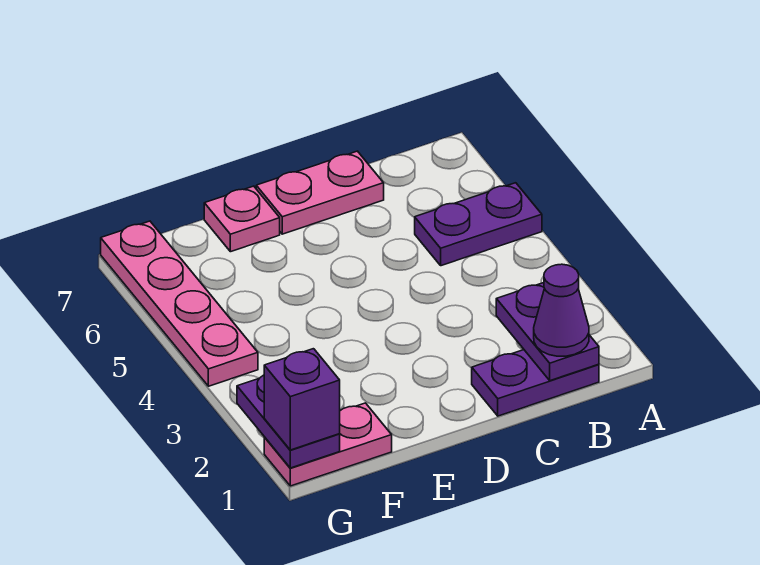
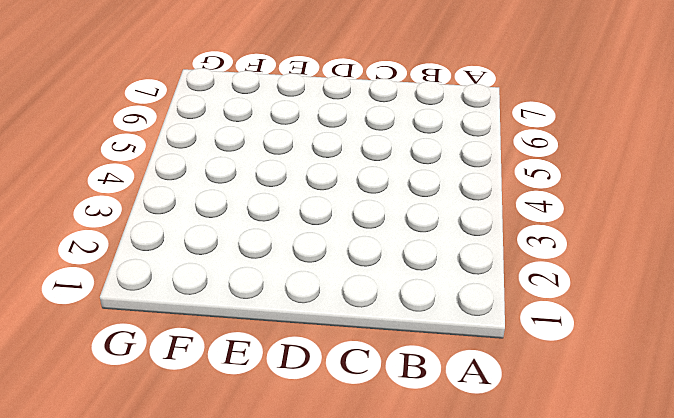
none -> purple 1x2 plate [415,183,542,266]
none -> purple 1x2 plate [472,350,599,416]

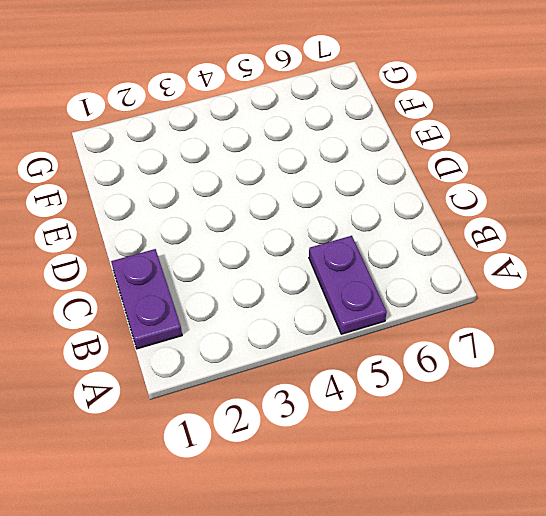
none -> pink 1x2 plate [256,151,384,234]
none -> pink 1x1 plate [204,186,280,252]

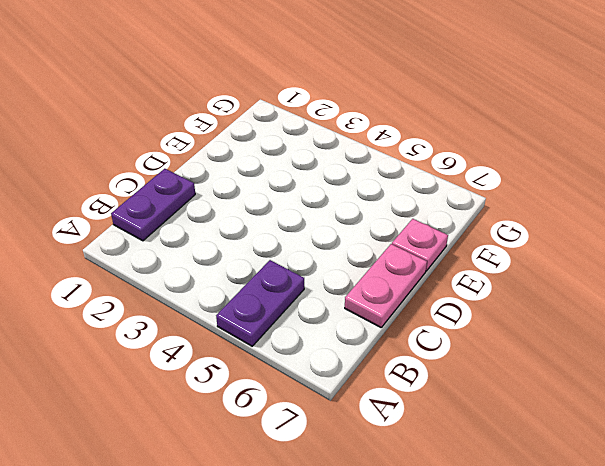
none -> pink 1x2 plate [264,403,392,486]
none -> pink 1x4 plate [101,221,258,386]

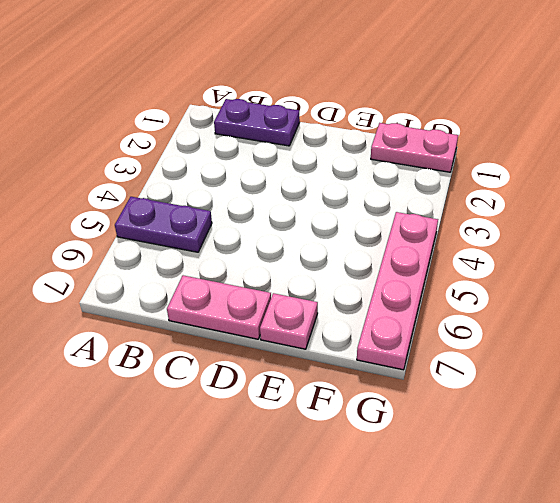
none -> purple 1x2 plate [496,283,599,381]
none -> purple 1x2 plate [237,375,340,468]

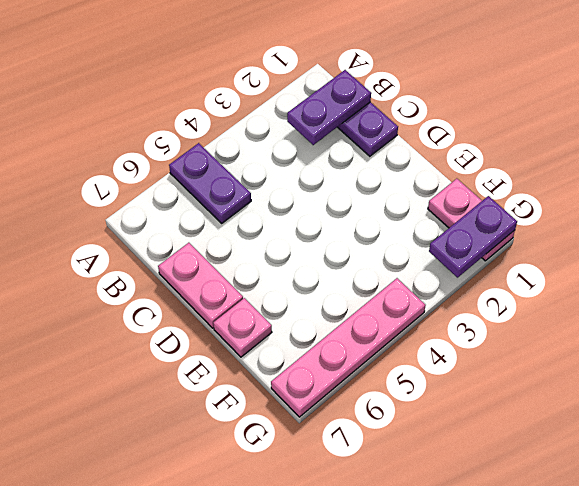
none -> purple 1x1 cone [534,264,589,356]
none -> purple 1x1 brick [264,349,340,450]

